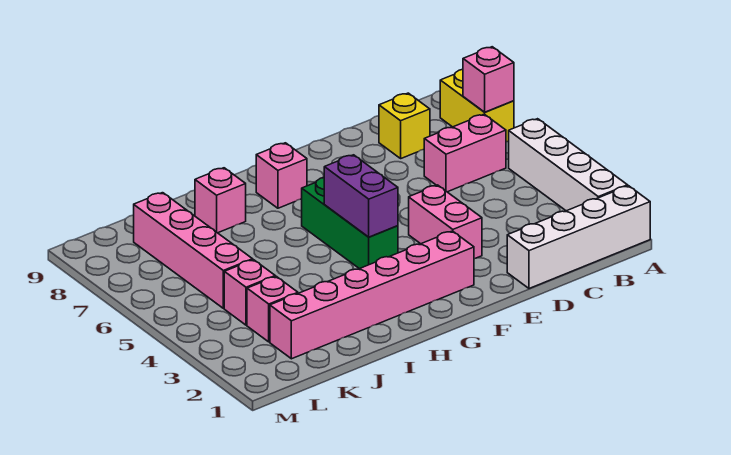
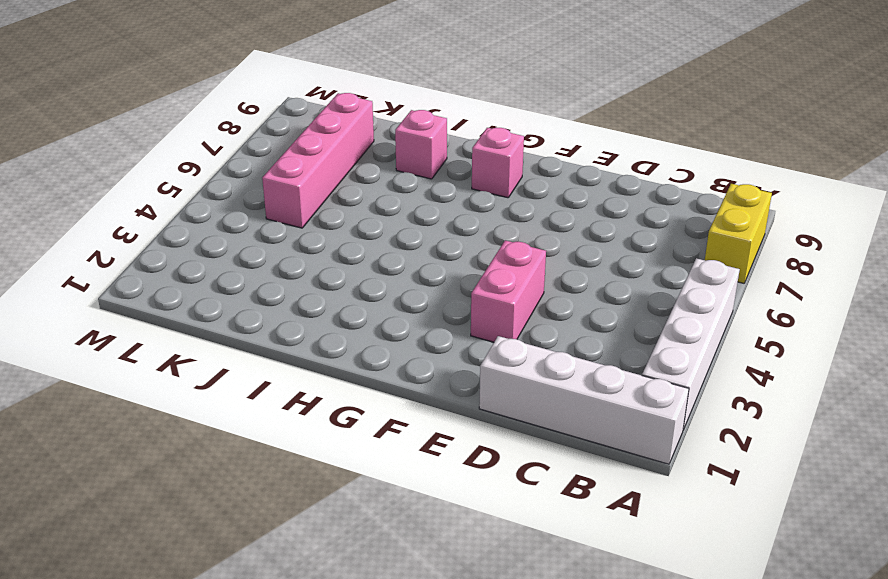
none -> pink 1x2 brick [424,114,506,192]
none -> yellow 1x1 brick [379,93,430,158]
none -> pink 1x6 brick [270,231,474,359]

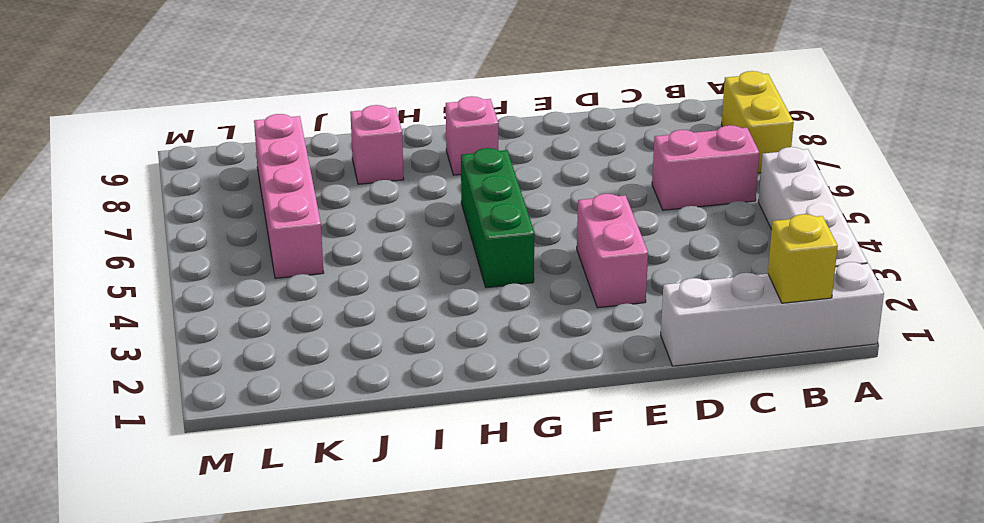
yellow 1x1 brick [768,214,838,303] -> yellow 1x1 brick moved to [379,93,430,158]
none -> pink 1x6 brick [270,231,474,359]
none -> pink 1x1 brick [247,276,298,342]
none -> pink 1x1 brick [224,260,275,325]

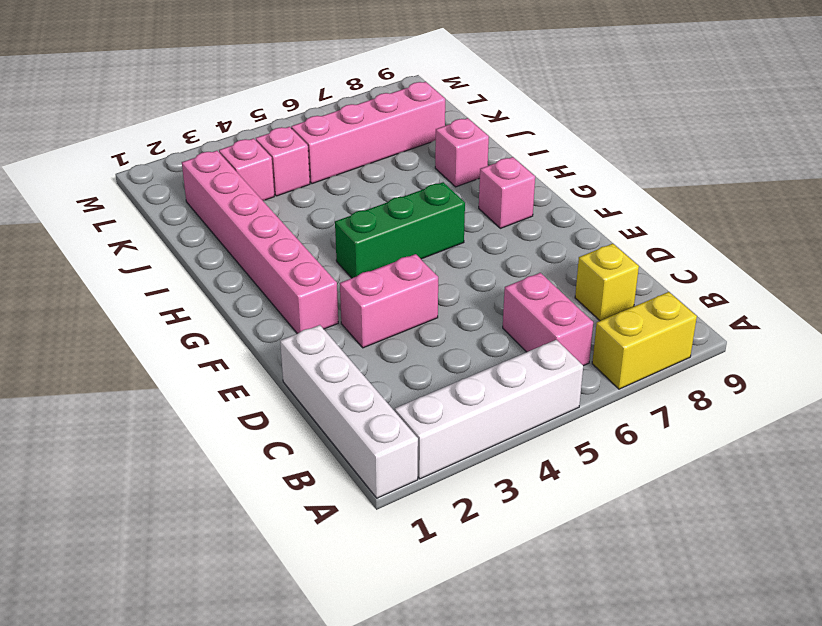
none -> pink 1x1 brick [463,47,514,112]
none -> purple 1x2 brick [324,155,398,237]

